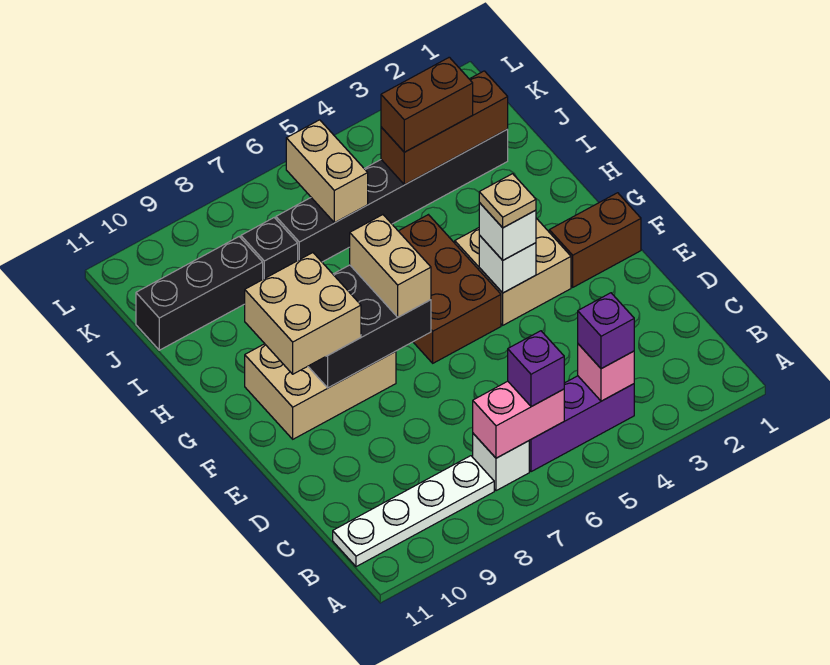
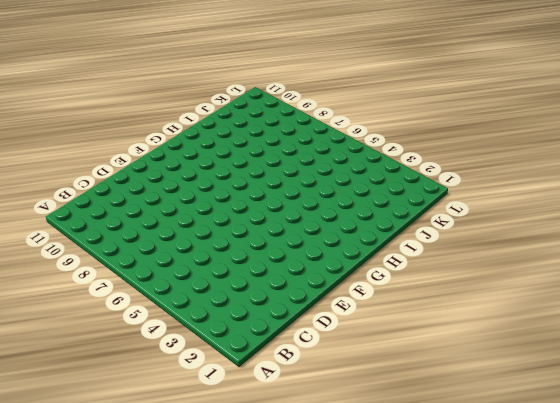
none -> purple 1x3 brick [529,376,634,472]
none -> white 1x1 brick [473,434,529,491]
none -> white 1x4 plate [333,456,494,567]

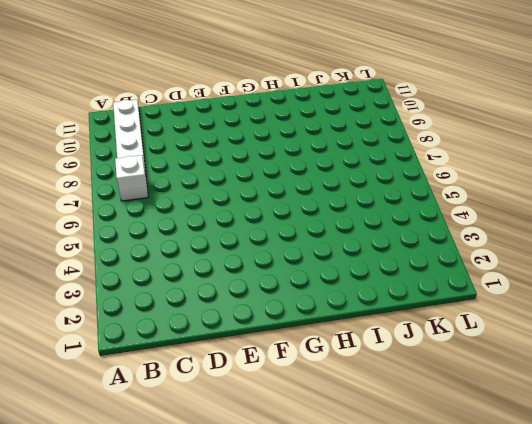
none -> purple 1x3 brick [529,376,634,472]
none -> brown 1x2 brick [549,193,641,287]
none -> tan 2x2 brick [455,218,571,325]

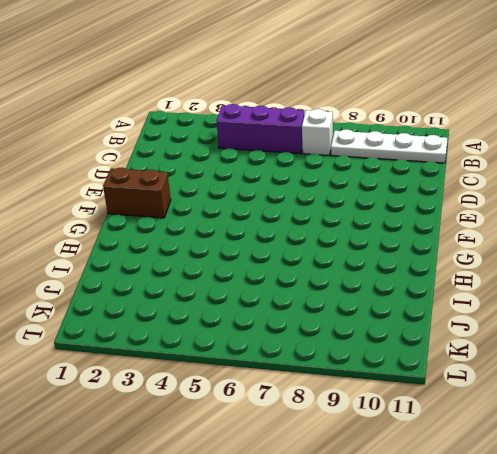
none -> tan 2x2 brick [455,218,571,325]
none -> brown 2x3 brick [399,215,501,363]
none -> tan 2x3 brick [245,344,396,439]

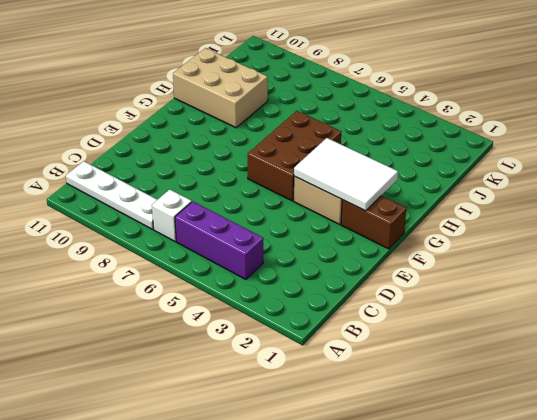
white 2x3 tile [294,138,398,211] -> white 1x1 brick [479,235,536,293]
tan 2x3 brick [173,48,268,128] -> tan 2x3 brick moved to [245,344,396,439]
none -> black 1x6 brick [276,129,508,262]
none -> black 1x1 brick [241,218,298,279]
none -> black 1x3 brick [136,237,263,350]

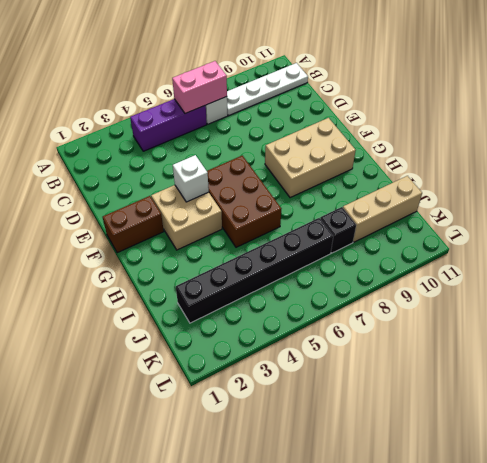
tan 1x3 brick [343,176,422,242] -> black 1x3 brick [136,237,263,350]
none -> pink 1x1 brick [578,344,634,401]
none -> black 2x3 brick [308,265,431,388]
none -> brown 1x3 brick [381,71,508,185]

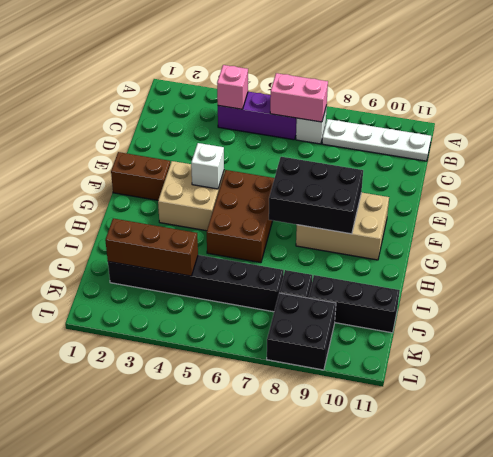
black 2x2 brick [267,293,336,370] -> none
none -> tan 1x2 brick [286,120,368,223]
none -> purple 1x1 brick [578,293,634,369]
none -> purple 1x1 brick [508,331,564,407]

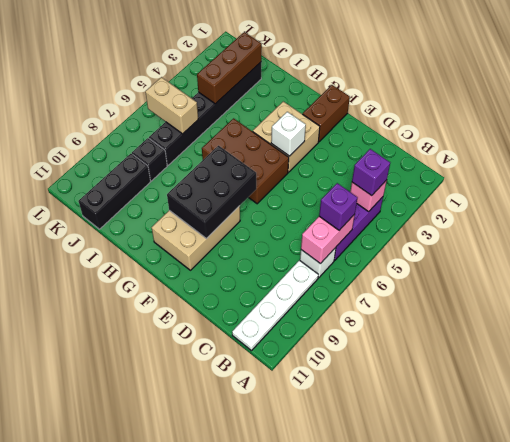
none -> white 1x1 brick [479,203,536,260]
none -> tan 1x2 brick [350,215,431,317]
none -> tan 2x2 brick [245,253,361,374]

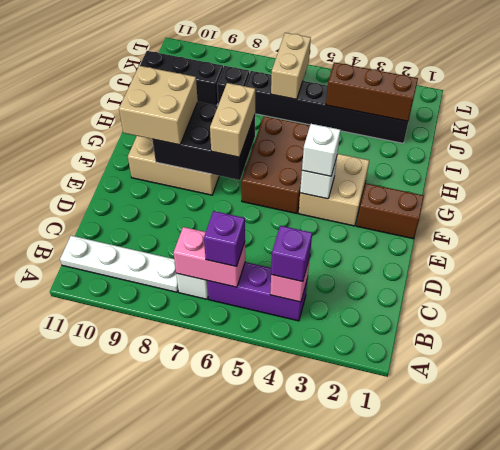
none -> brown 1x2 brick [381,57,473,152]
none -> tan 1x1 plate [479,174,536,228]

